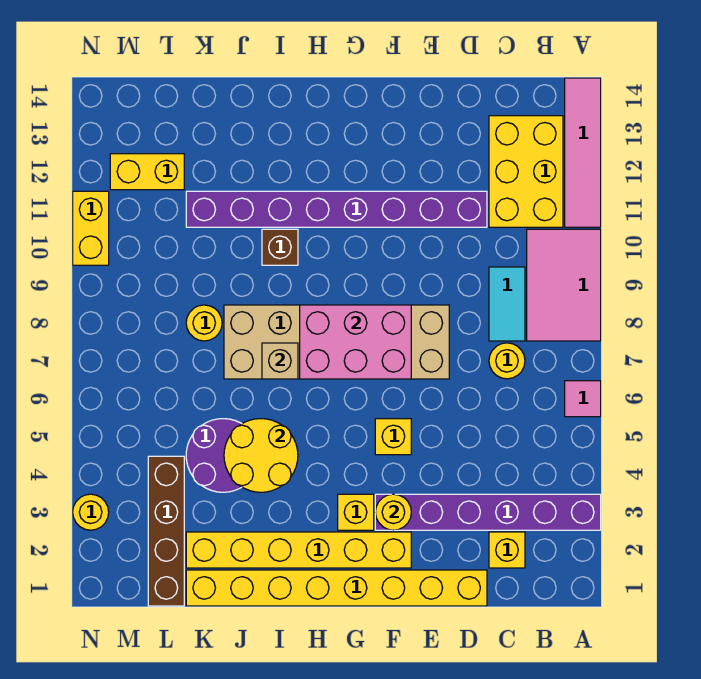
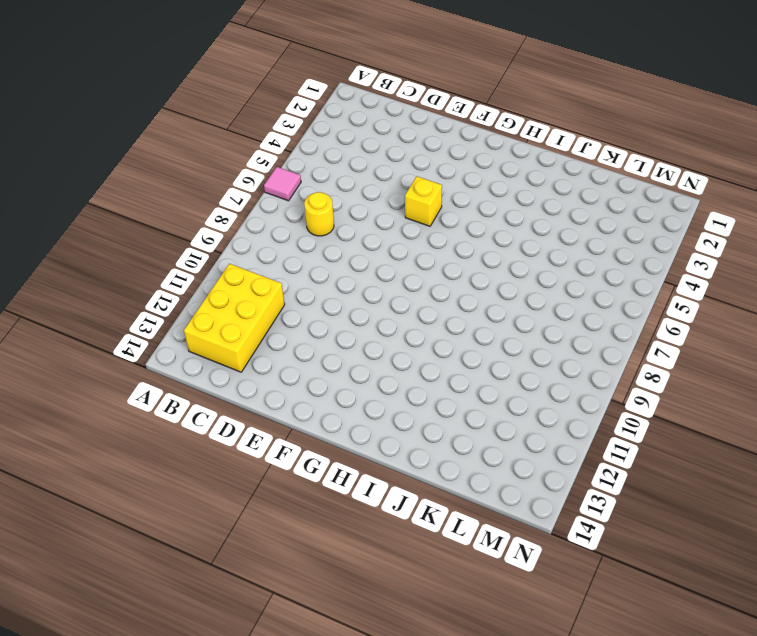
none -> purple 1x6 brick [375,494,601,530]
none -> pink 2x3 tile [527,229,601,341]
none -> pink 1x4 tile [565,78,601,227]

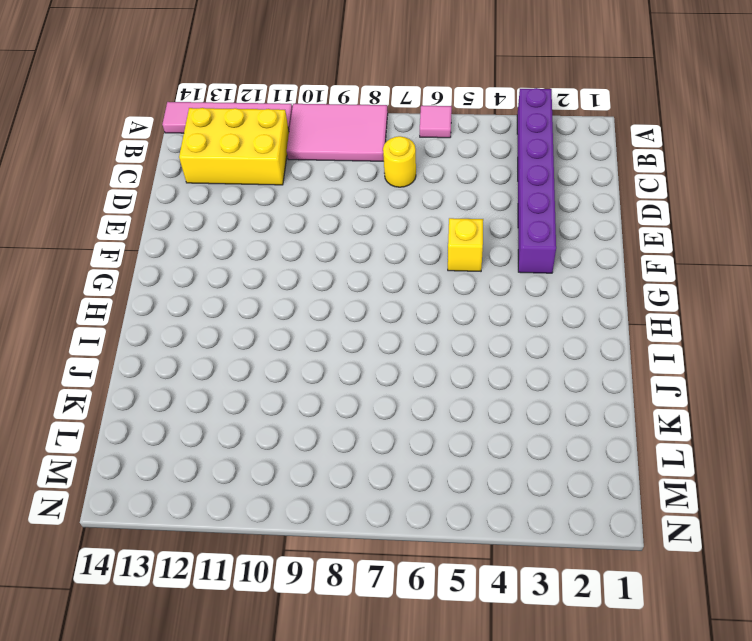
none -> yellow 1x1 brick [489,532,525,568]
none -> cyan 1x2 tile [489,267,525,341]
none -> yellow 1x8 brick [186,570,487,606]

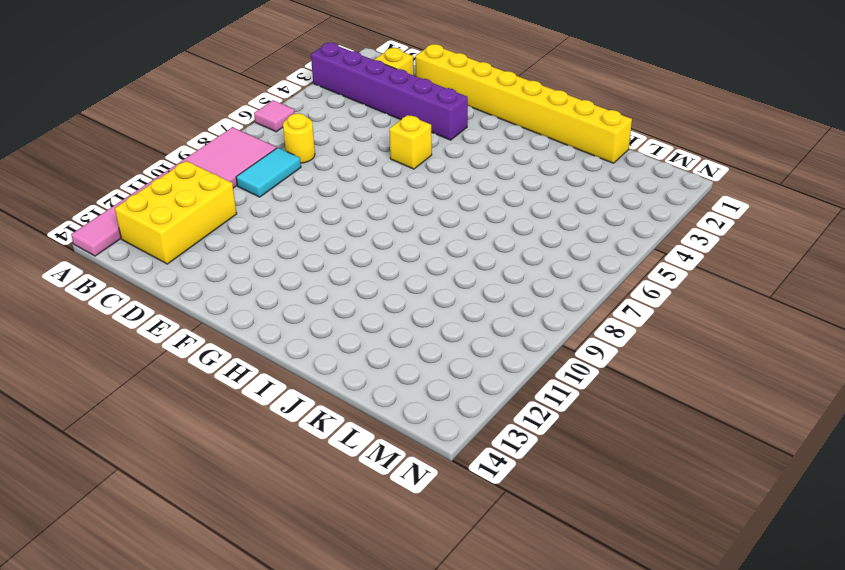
none -> purple 1x8 brick [186,191,487,227]
none -> tan 2x6 brick [224,305,449,379]
none -> yellow 1x6 brick [186,532,411,568]

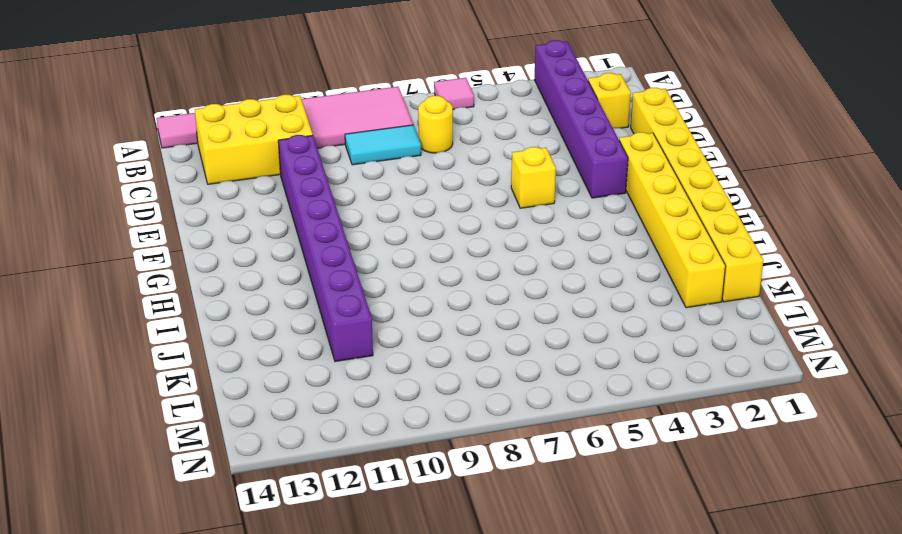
none -> tan 2x6 brick [224,305,449,379]
none -> yellow 1x1 brick [338,494,374,530]
none -> brown 1x1 brick [262,229,298,265]

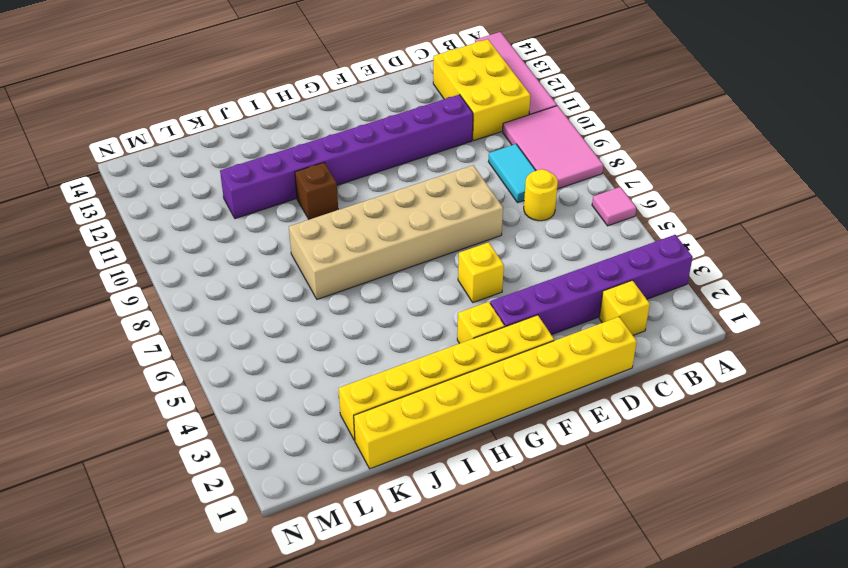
none -> purple 2x2 round brick [186,419,241,492]
none -> yellow 1x1 round brick [186,305,222,341]
none -> brown 1x4 brick [148,456,184,606]

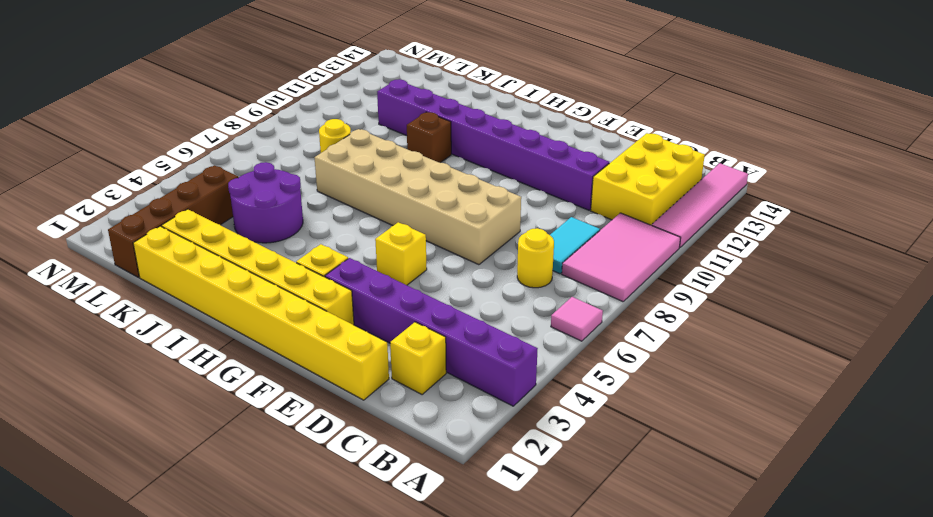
none -> yellow 1x2 brick [110,154,184,190]
none -> yellow 1x1 round brick [73,494,109,530]
none -> yellow 1x2 brick [73,191,109,265]

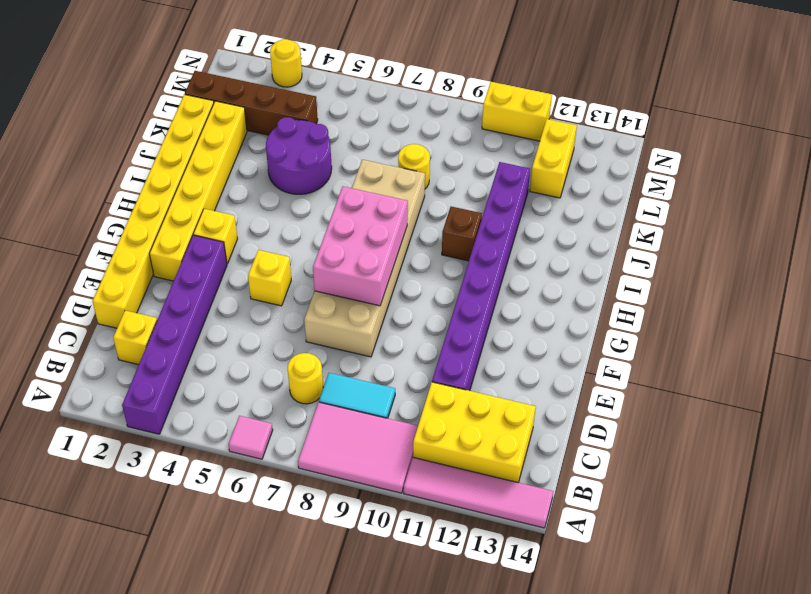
none -> yellow 1x1 round brick [375,494,411,530]
none -> yellow 2x2 round brick [224,419,298,492]
none -> tan 1x1 brick [262,343,298,379]

